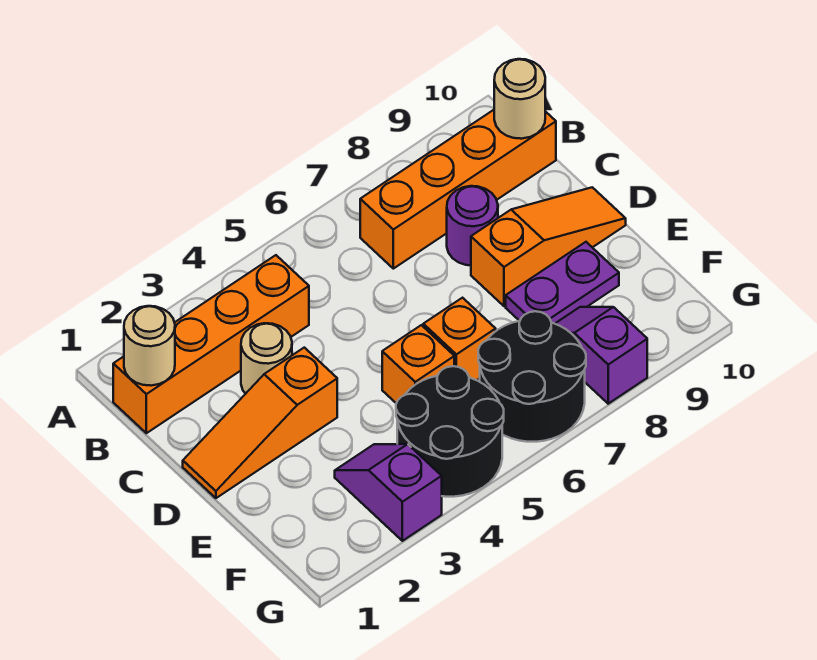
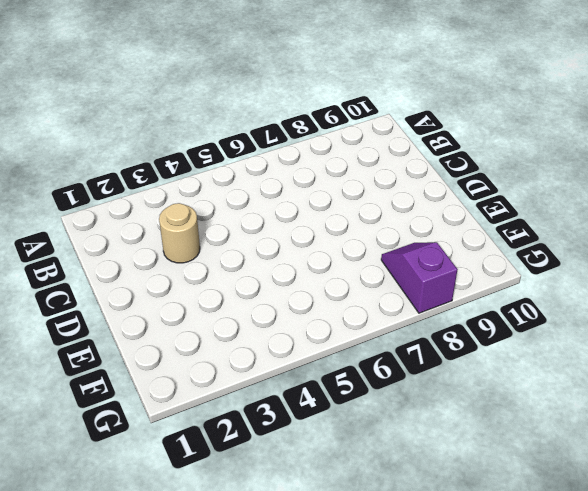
none -> orange 1x4 brick [113,255,309,433]
none -> orange 1x4 brick [360,110,556,269]
none -> purple 1x1 round brick [447,186,498,265]

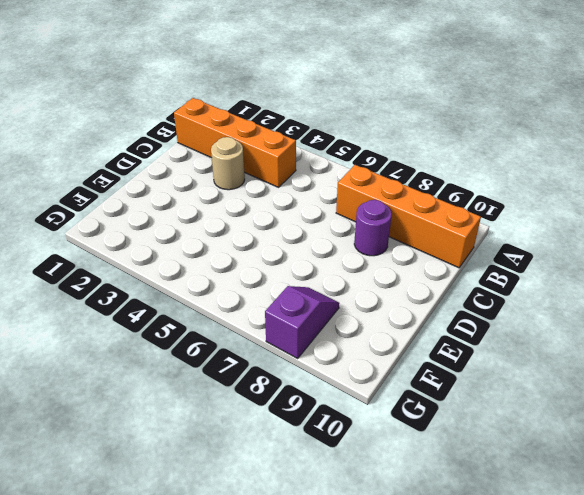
none -> orange 1x3 slope [183,348,337,498]
none -> orange 1x3 slope [471,187,626,306]
none -> orange 1x1 brick [382,325,454,403]

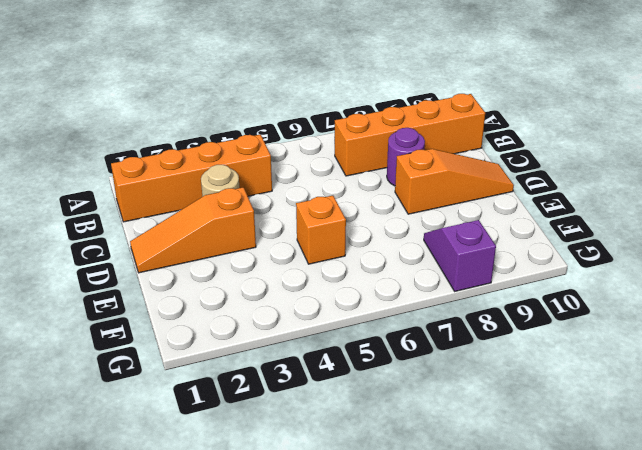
none -> orange 1x1 brick [423,298,496,380]
none -> purple 1x2 plate [506,242,619,324]
none -> purple 1x2 slope [335,444,442,541]

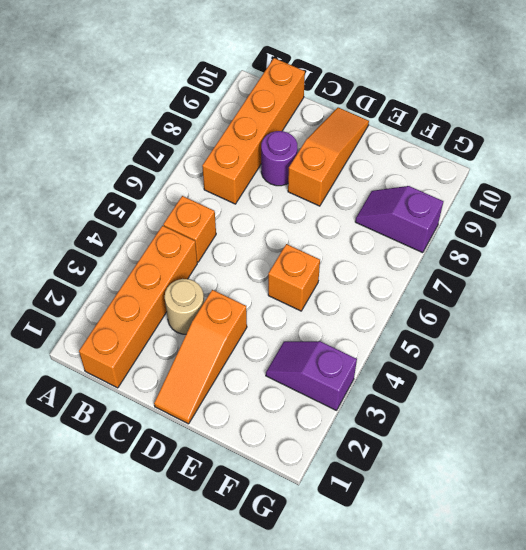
orange 1x1 brick [163,196,216,262] -> orange 1x1 brick moved to [423,298,496,380]
none -> purple 1x2 plate [506,242,619,324]
none -> black 2x2 round brick [396,366,504,497]
none -> black 2x2 round brick [478,311,586,442]

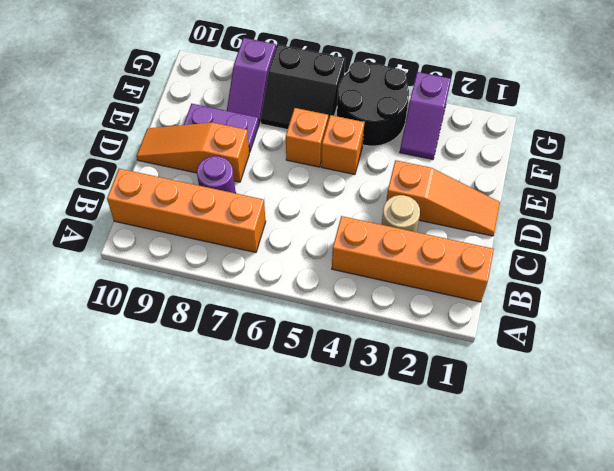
black 2x2 slope [261,45,345,130] -> black 2x2 round brick [478,311,586,442]
none -> tan 1x1 round brick [124,306,175,386]
none -> tan 1x1 round brick [494,59,545,139]

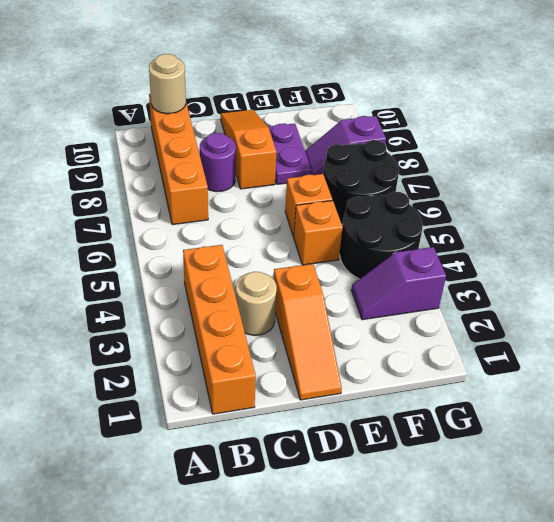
none -> tan 1x1 round brick [124,306,175,386]

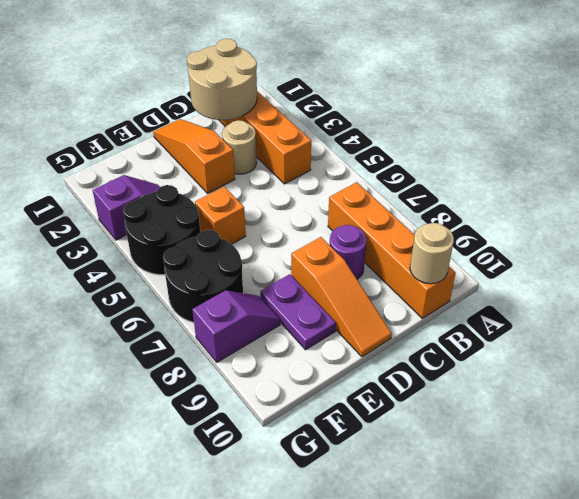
tan 2x2 round brick [187,39,257,120] -> tan 1x1 round brick [124,306,175,386]
none -> orange 1x1 brick [423,298,496,380]

